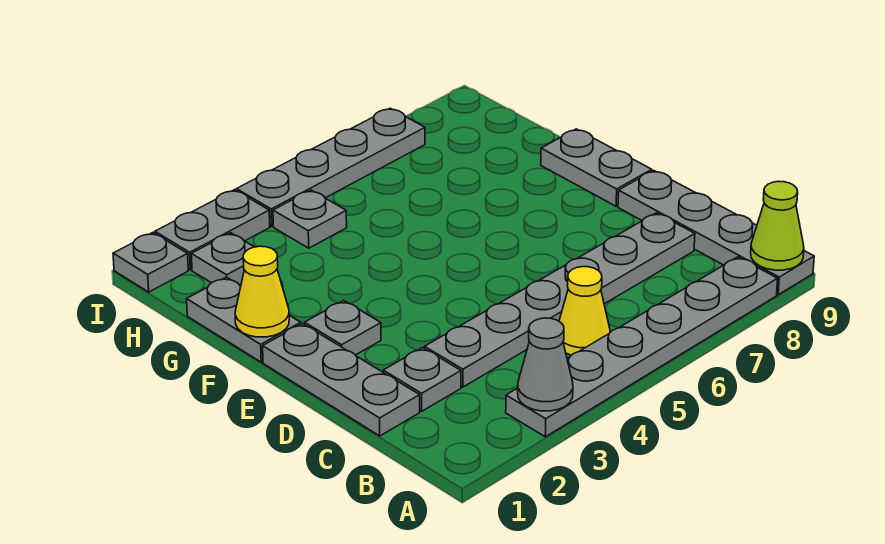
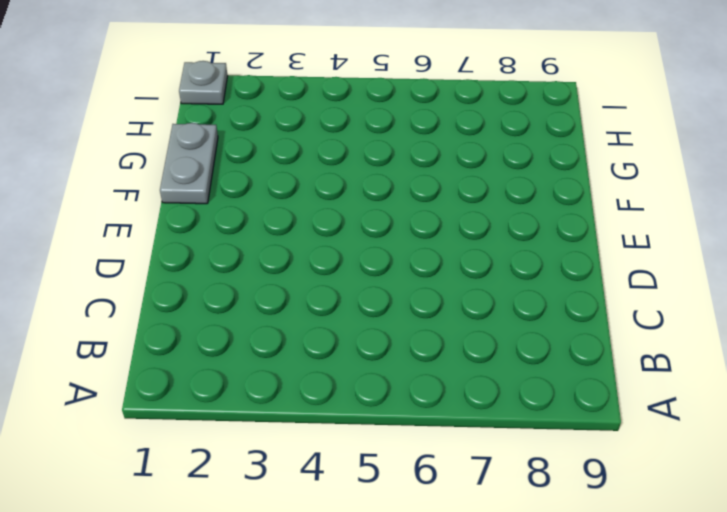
none -> grey 1x6 plate [506,257,777,437]
none -> grey 1x4 plate [618,170,814,295]
none -> yellow 1x1 cone [559,267,610,355]

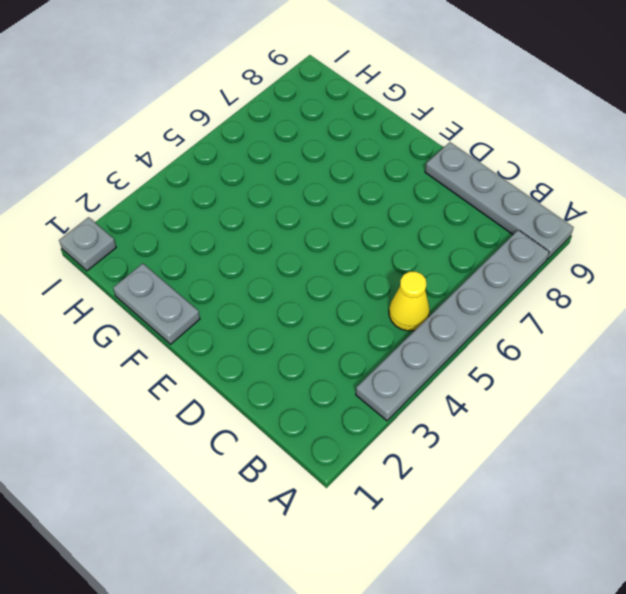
none -> grey 1x3 plate [263,324,420,436]
none -> grey 1x1 plate [383,348,461,411]
none -> grey 1x6 plate [425,213,695,387]

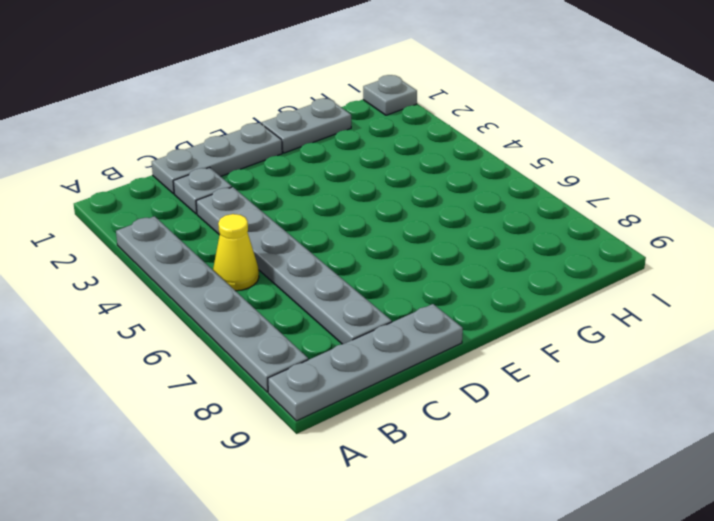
none -> grey 1x1 plate [305,301,381,355]
none -> grey 1x2 plate [541,129,652,206]
none -> grey 1x1 plate [191,233,254,285]

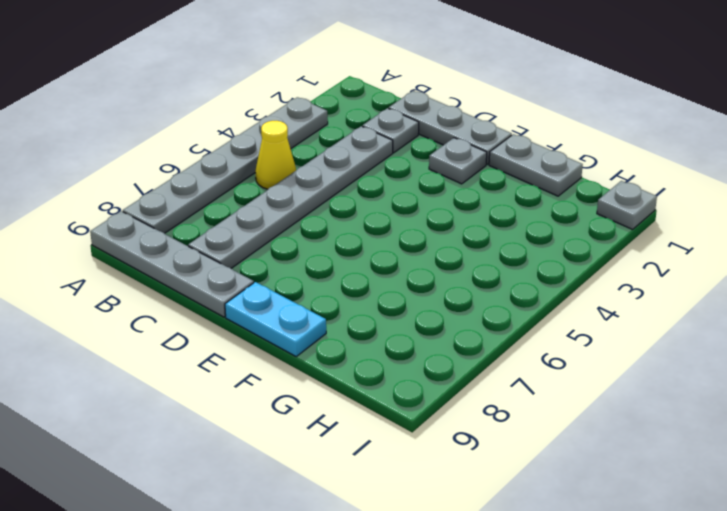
cyan 1x2 plate [225,282,326,356] -> grey 1x2 plate [541,129,652,206]
none -> grey 1x1 plate [191,233,254,285]
none -> grey 1x1 plate [273,190,347,248]
none -> grey 1x2 plate [155,190,270,270]

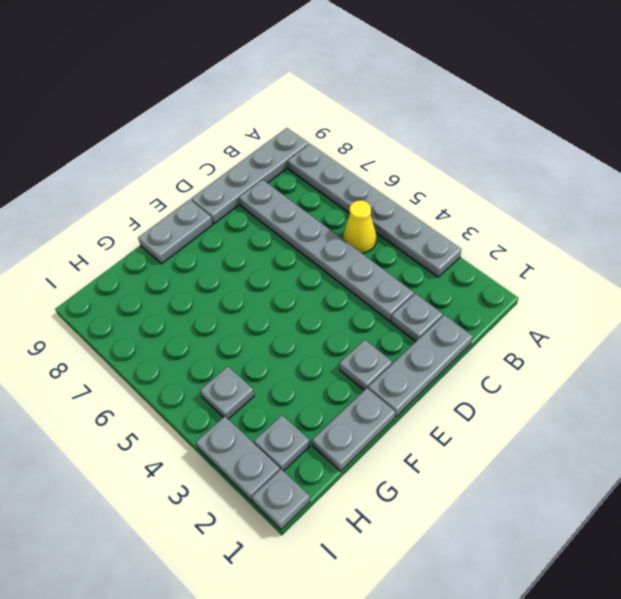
none -> grey 1x4 plate [236,108,425,226]
none -> grey 1x1 cone [518,318,573,411]
none -> lime 1x1 cone [751,181,804,270]

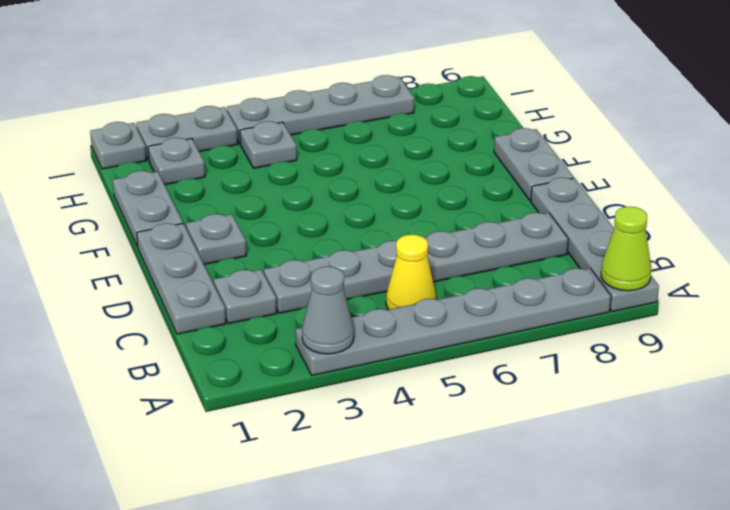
none -> yellow 1x1 cone [235,246,289,337]

